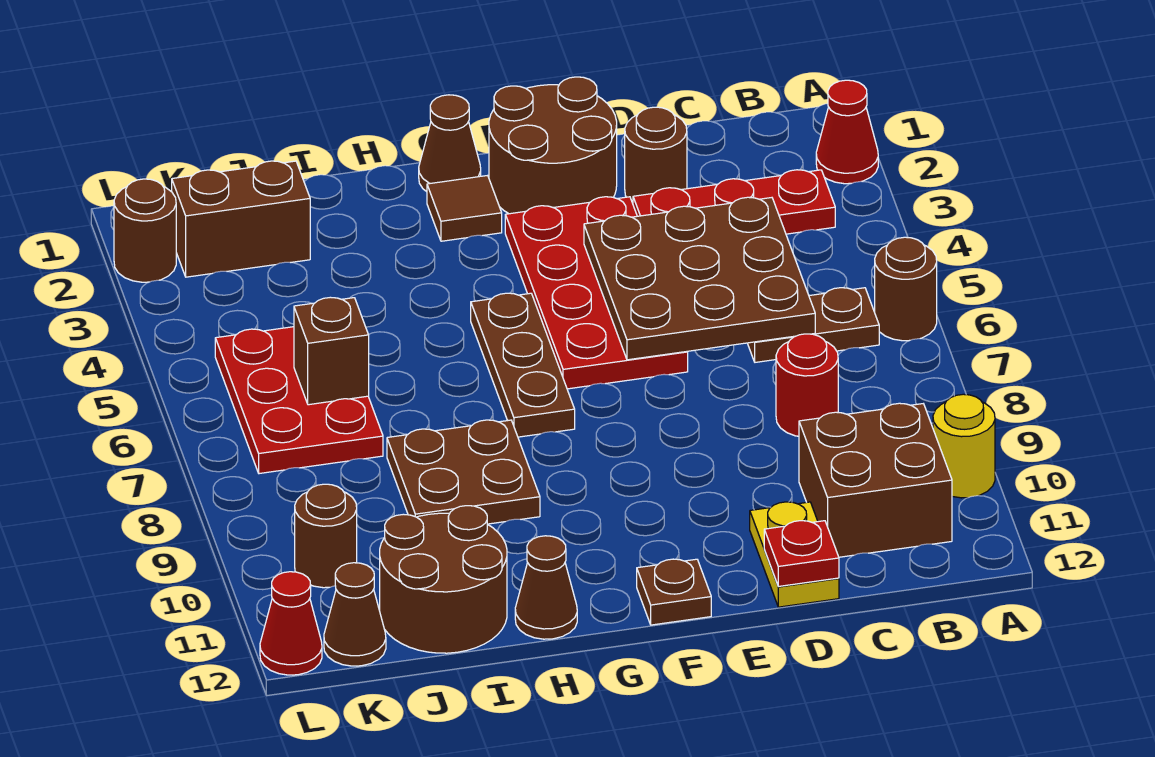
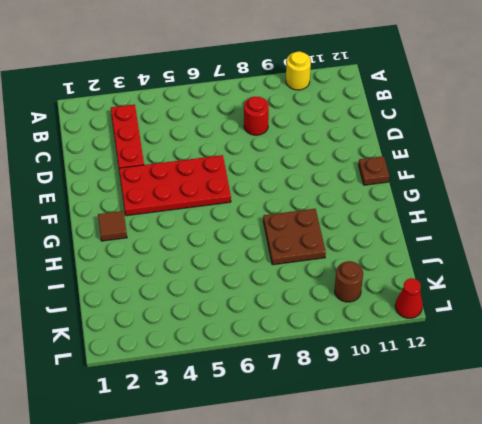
none -> red 1x1 cone [816,80,878,184]
none -> brown 1x1 round brick [875,237,937,341]
none -> brown 1x2 plate [747,288,879,362]

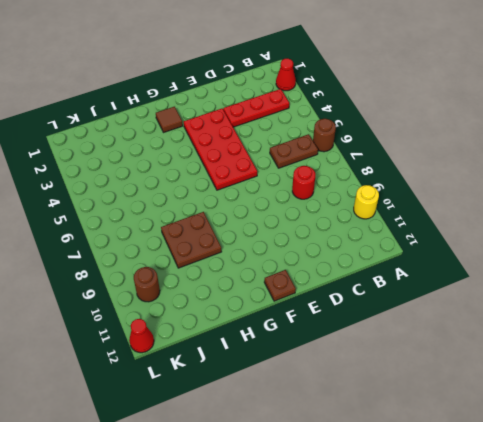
none -> brown 2x2 brick [799,403,952,557]
none -> brown 1x1 round brick [625,107,687,203]
none -> yellow 1x2 plate [750,502,839,607]

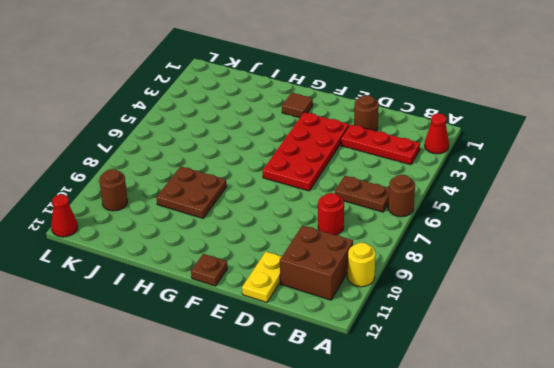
none -> brown 2x2 round brick [489,77,617,214]
none -> brown 1x1 cone [419,95,481,192]
none -> brown 1x3 plate [471,293,575,437]

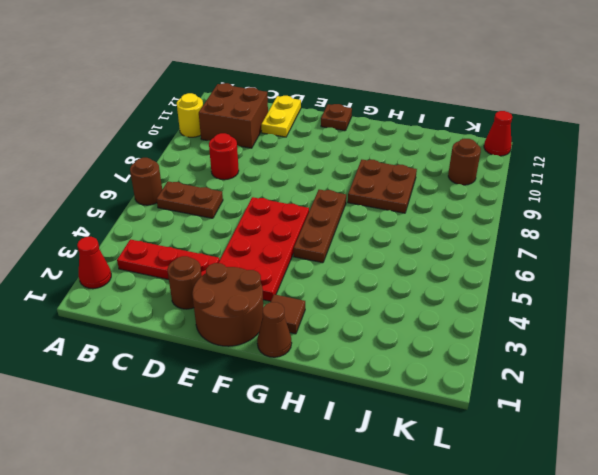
none -> brown 1x1 cone [515,536,577,639]
none -> brown 2x2 round brick [380,506,507,653]
none -> brown 1x2 brick [172,161,310,277]

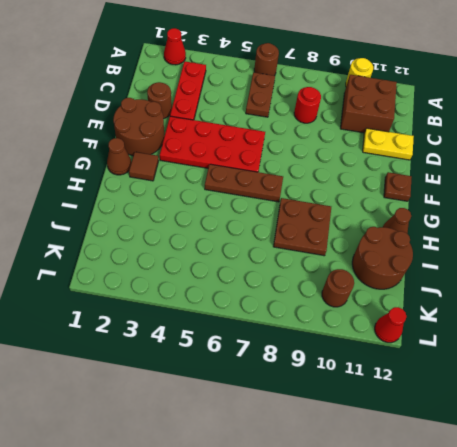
none -> brown 1x2 brick [172,161,310,277]
none -> red 2x3 plate [215,327,383,474]
none -> brown 1x1 cone [324,563,386,666]

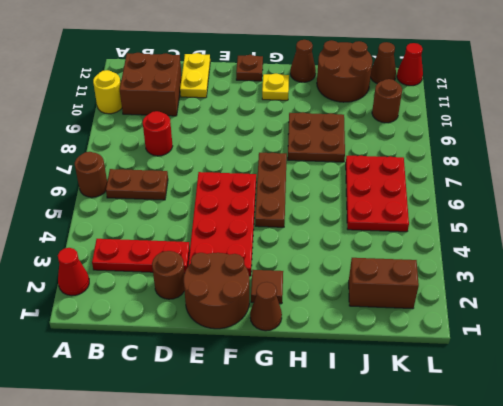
yellow 1x1 plate [262,74,289,100] -> none
none -> brown 1x1 round brick [114,179,176,282]
none -> brown 3x3 plate [584,197,815,360]
none -> red 1x1 plate [764,521,839,586]

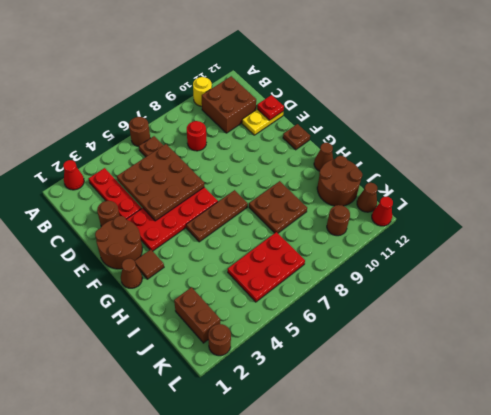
none -> brown 1x1 brick [294,297,369,405]

